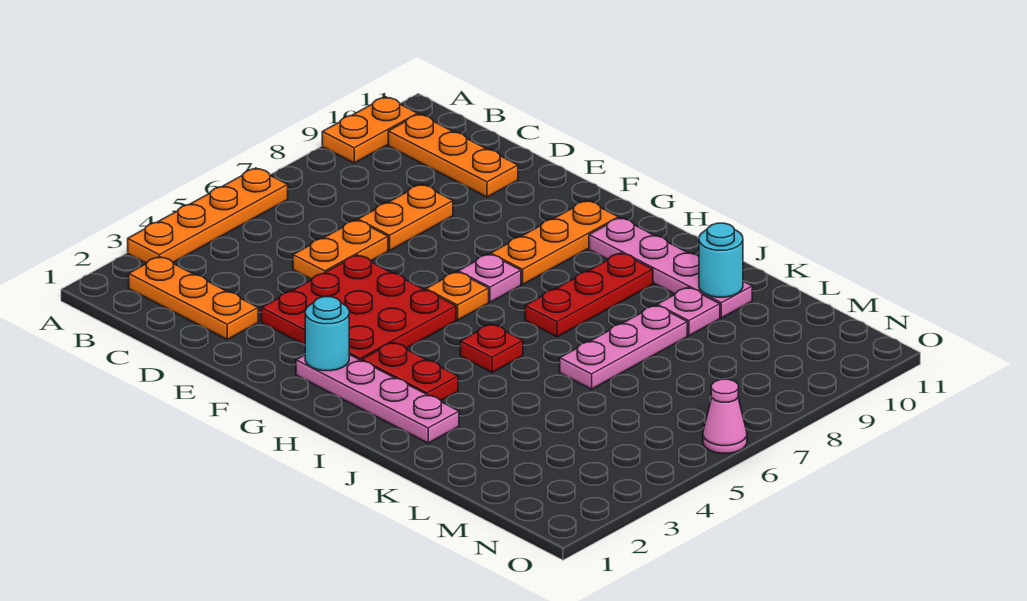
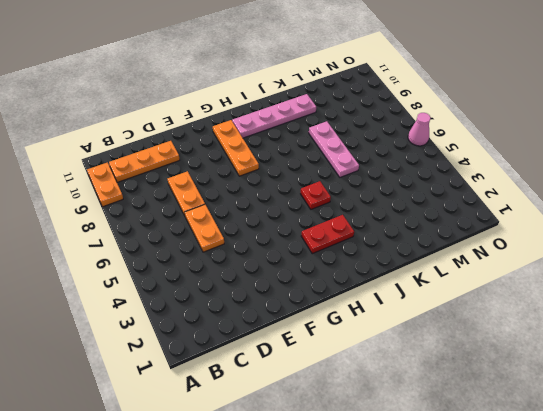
none -> orange 1x4 plate [128,168,288,263]
none -> orange 1x3 plate [129,256,258,339]
none -> red 3x3 plate [261,255,456,361]

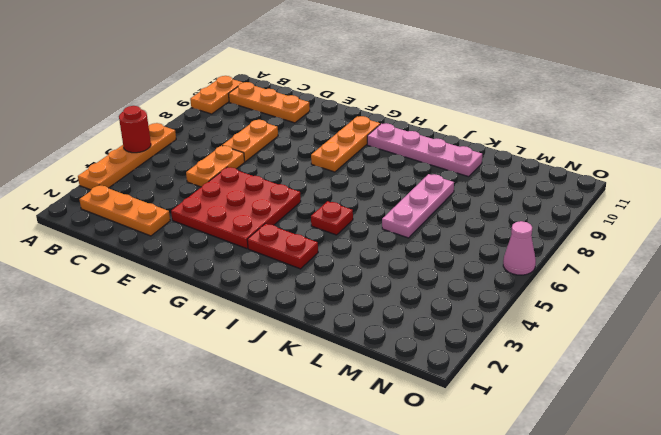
red 1x1 round brick [119,106,151,153] -> none
none -> pink 1x4 plate [296,355,459,443]
none -> orange 1x1 plate [426,272,489,320]
none -> pink 1x1 plate [458,254,521,302]

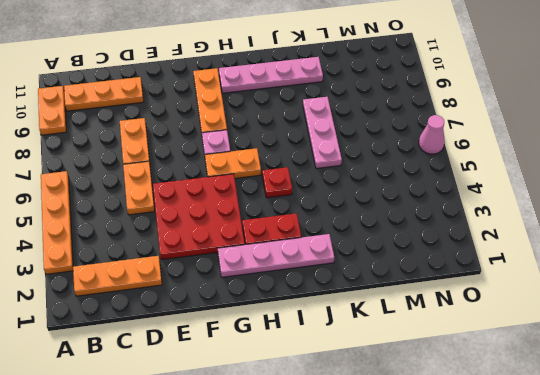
orange 1x2 plate [205,148,261,178] -> orange 1x1 plate [426,272,489,320]
none -> red 1x3 plate [525,253,653,337]
none -> pink 1x1 plate [657,288,720,336]
none -> cyan 1x1 round brick [305,297,349,371]

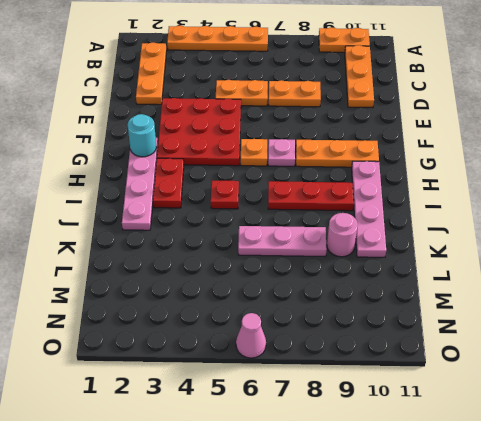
pink 1x1 round brick [327,213,358,257] -> pink 1x1 plate [657,288,720,336]
none -> cyan 1x1 round brick [699,223,743,297]

